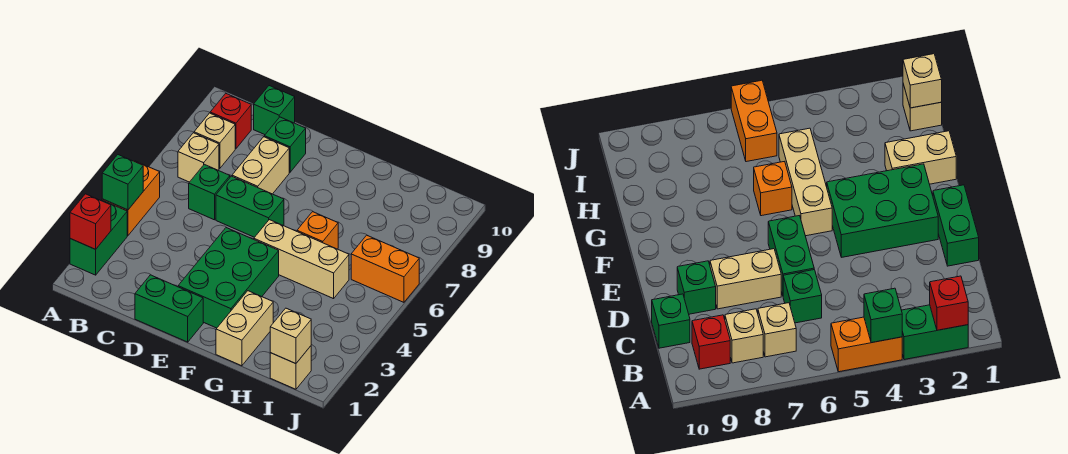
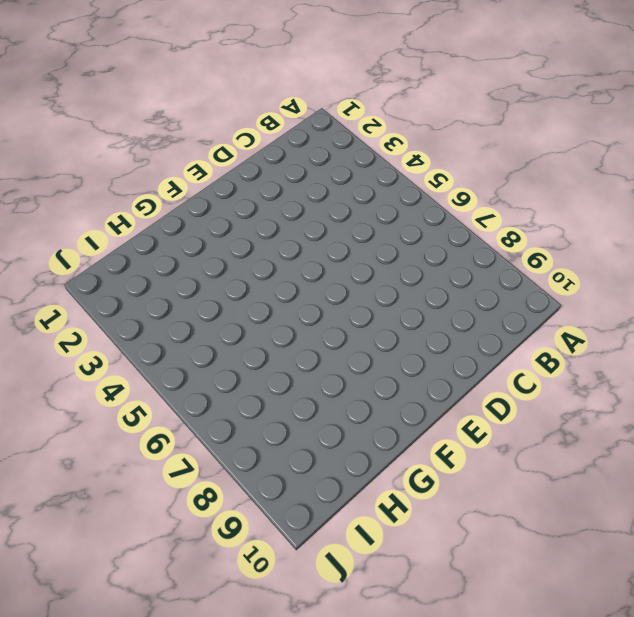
none -> green 1x2 brick [70,200,127,275]
none -> orange 1x2 brick [102,161,160,236]
none -> tan 1x1 brick [178,133,219,182]

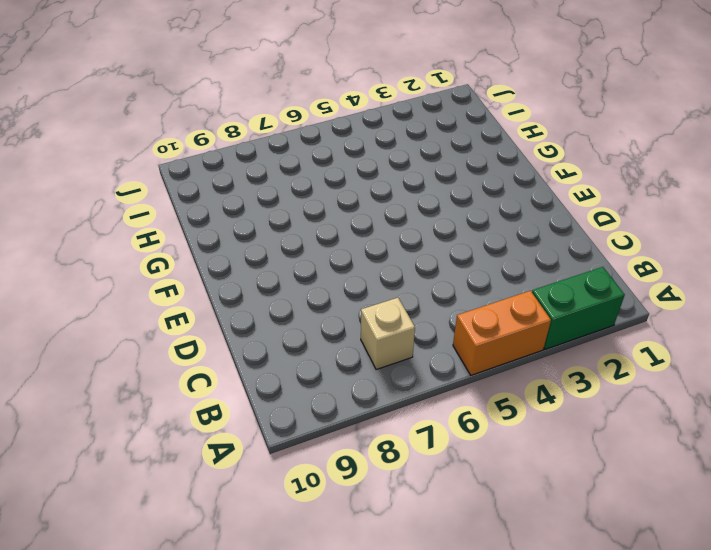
none -> tan 1x1 brick [194,113,235,169]
none -> red 1x1 brick [210,93,251,149]
none -> green 1x1 brick [189,164,230,220]

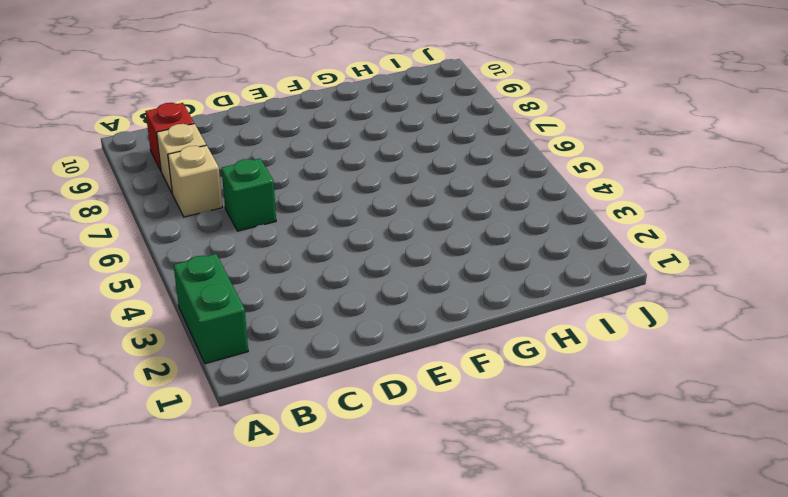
none -> orange 1x2 brick [102,161,160,236]
none -> green 1x1 brick [254,86,295,135]
none -> green 1x2 brick [135,275,203,342]

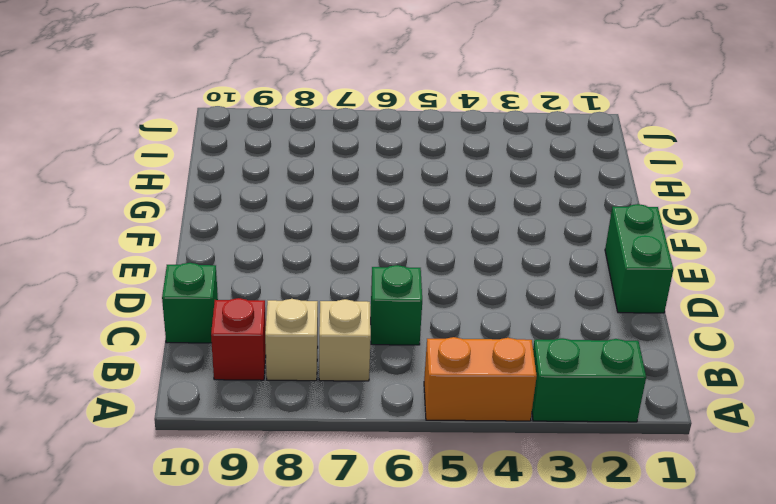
none -> green 1x2 brick [216,176,284,237]
none -> tan 1x2 brick [232,137,289,194]
none -> green 1x1 brick [264,117,306,172]

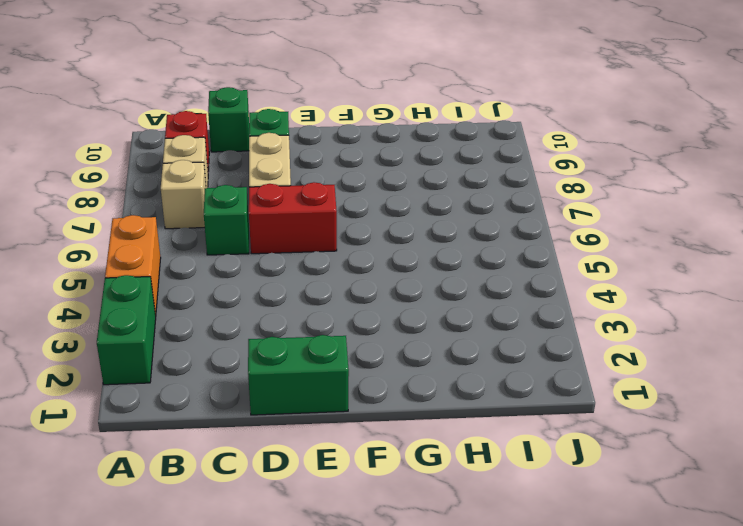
red 1x2 brick [249,182,337,254] -> green 1x2 brick [216,176,284,237]
none -> green 2x3 brick [178,228,279,328]
none -> tan 1x3 brick [254,220,349,299]
none -> tan 1x2 brick [216,291,273,366]

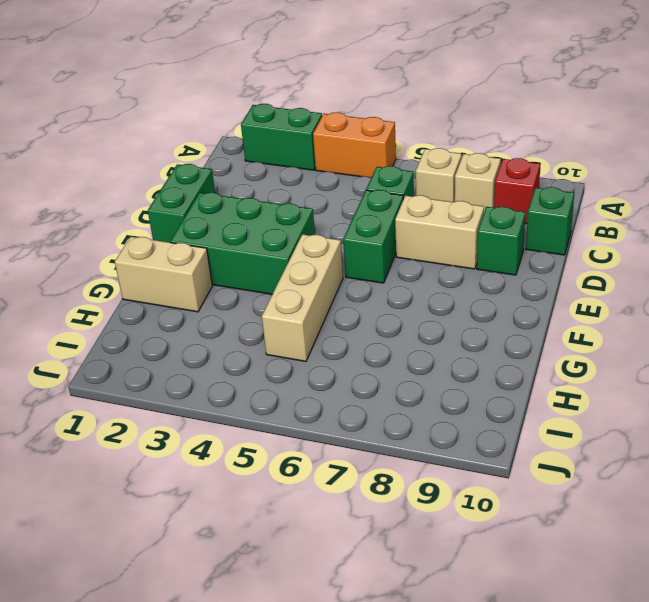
none -> orange 1x1 brick [297,212,338,249]
none -> tan 1x1 brick [270,346,311,389]
none -> orange 1x2 brick [351,235,419,302]

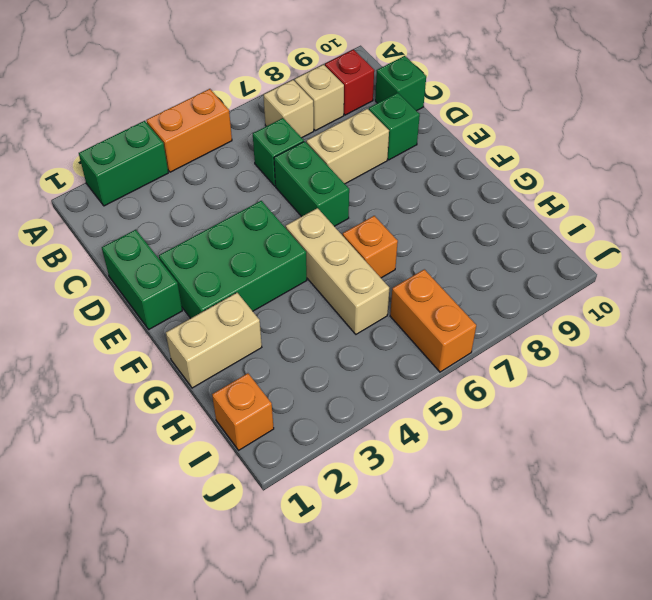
orange 1x1 brick [212,373,274,450] -> tan 1x1 brick [270,346,311,389]
none -> red 1x1 brick [70,194,111,249]
none -> green 1x1 brick [102,155,143,210]
none -> tan 1x1 brick [270,308,311,364]

